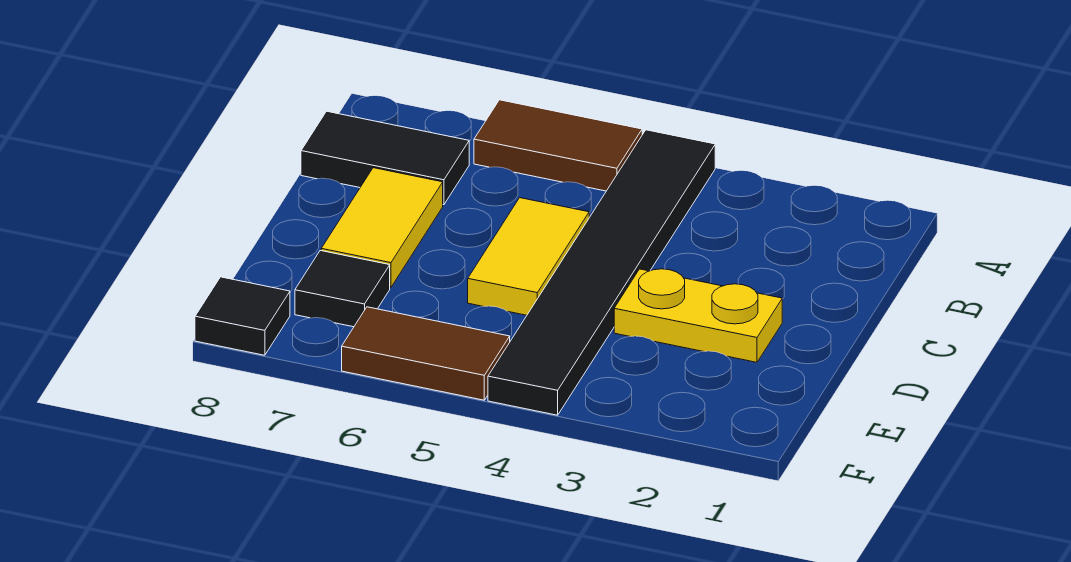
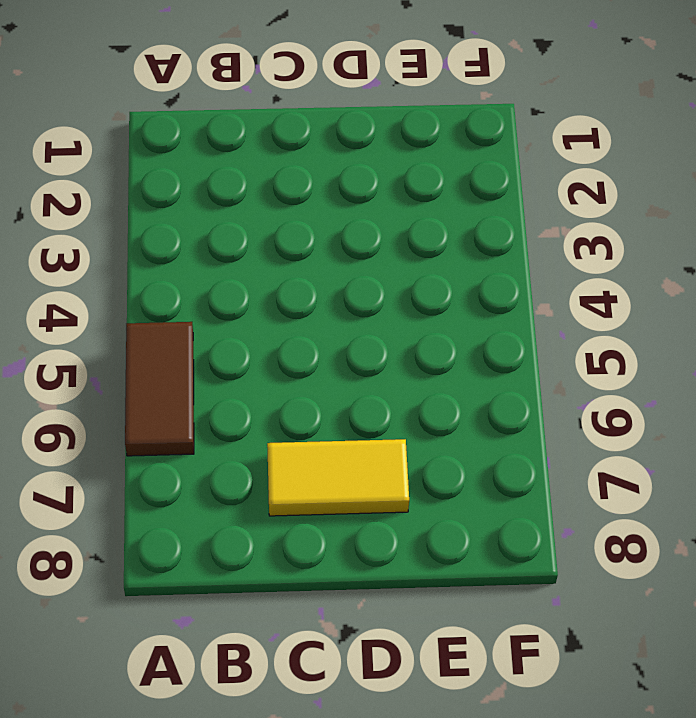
none -> black 1x6 tile [488,130,715,415]
none -> black 1x2 tile [301,111,469,205]

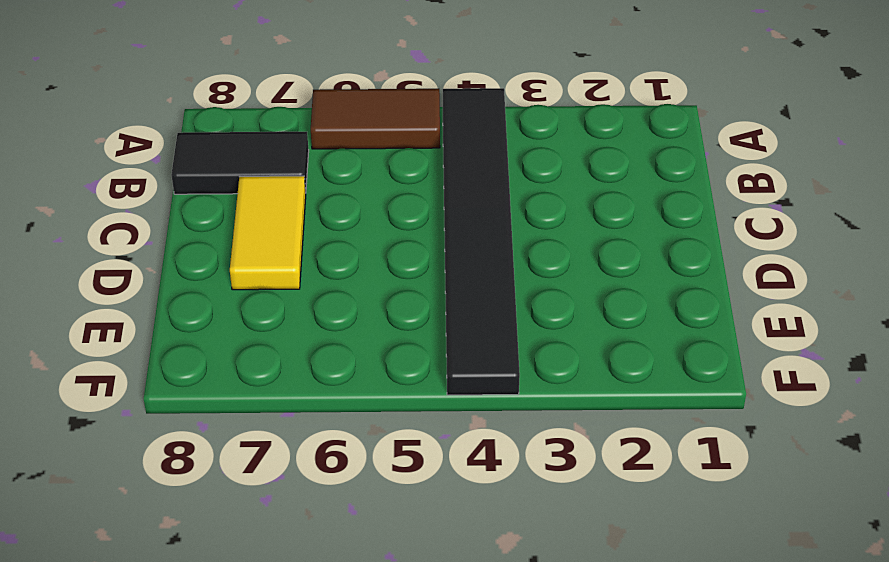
none -> yellow 1x2 tile [468,198,589,315]
none -> yellow 1x2 plate [614,269,782,362]

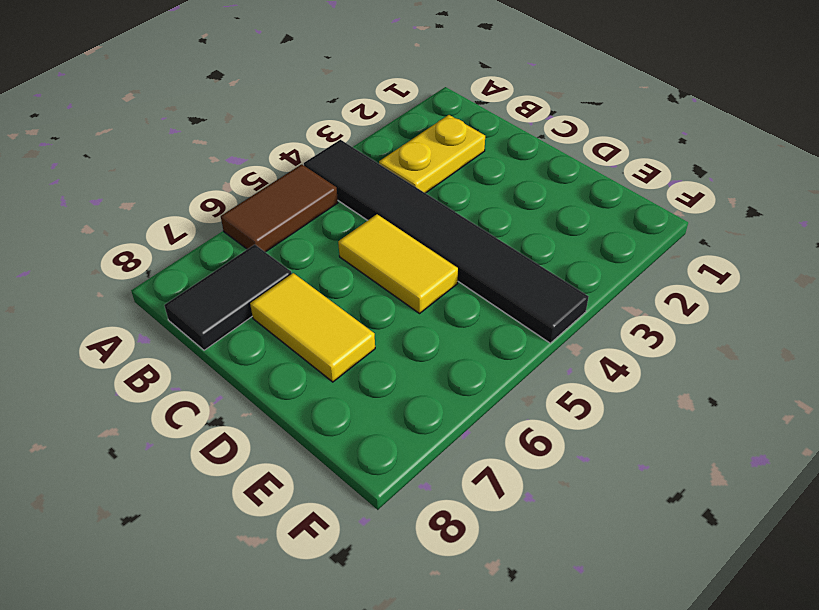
yellow 1x2 plate [379,115,485,193] -> yellow 1x2 plate moved to [614,269,782,362]
none -> black 1x1 tile [295,251,390,327]
none -> brown 1x2 tile [342,307,510,400]

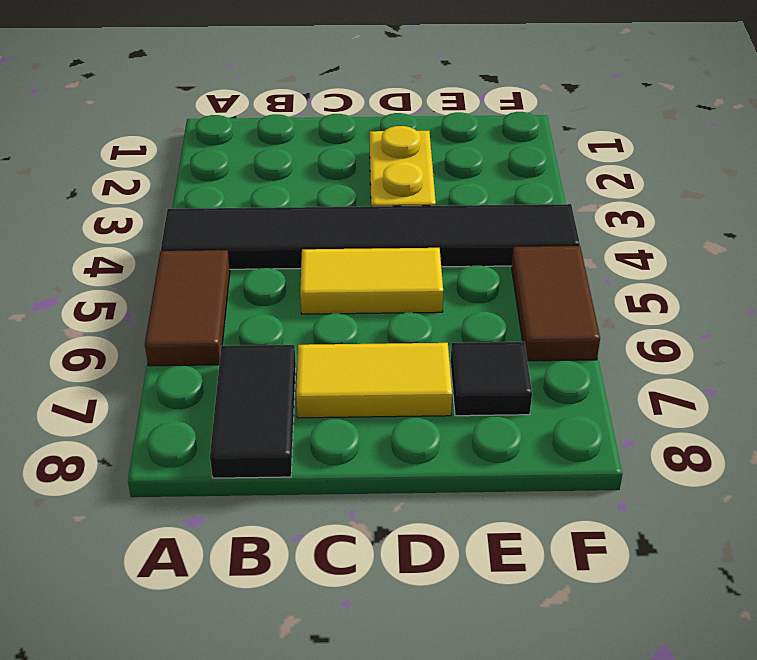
none -> black 1x1 tile [195,277,290,355]

